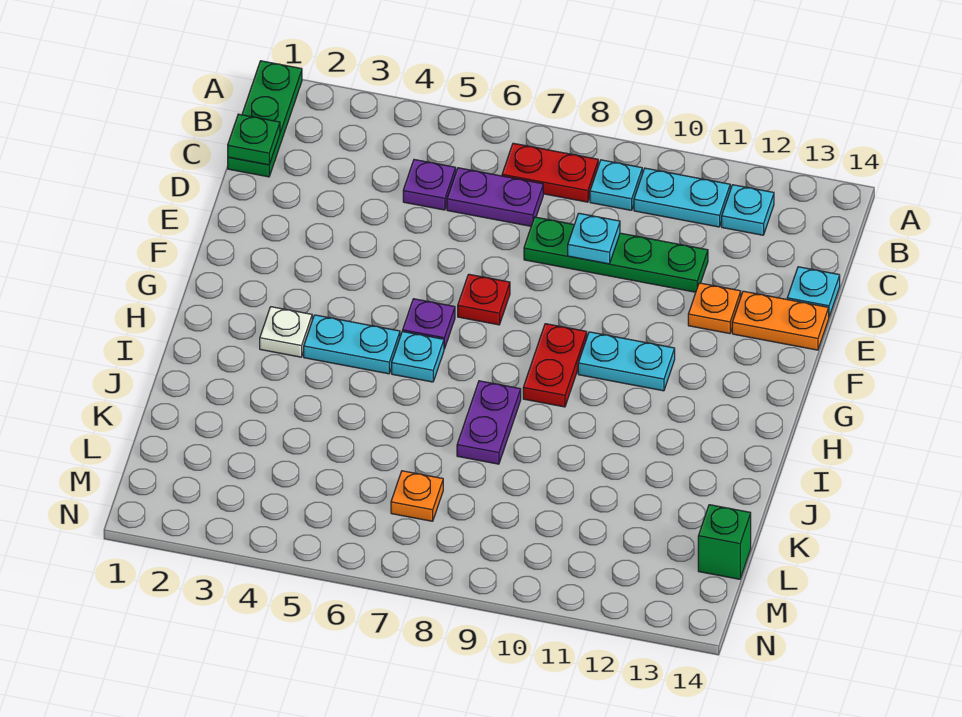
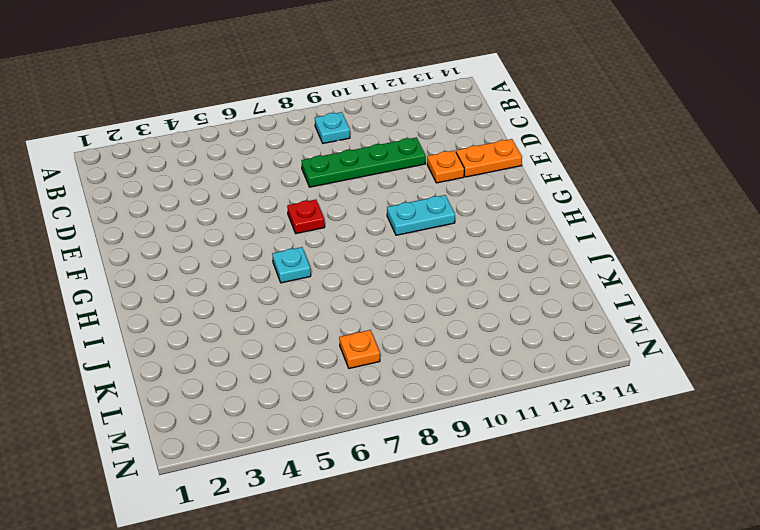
none -> green 1x3 plate [228,61,302,177]
none -> red 1x2 plate [502,143,598,202]
none -> cyan 1x2 plate [634,168,730,227]

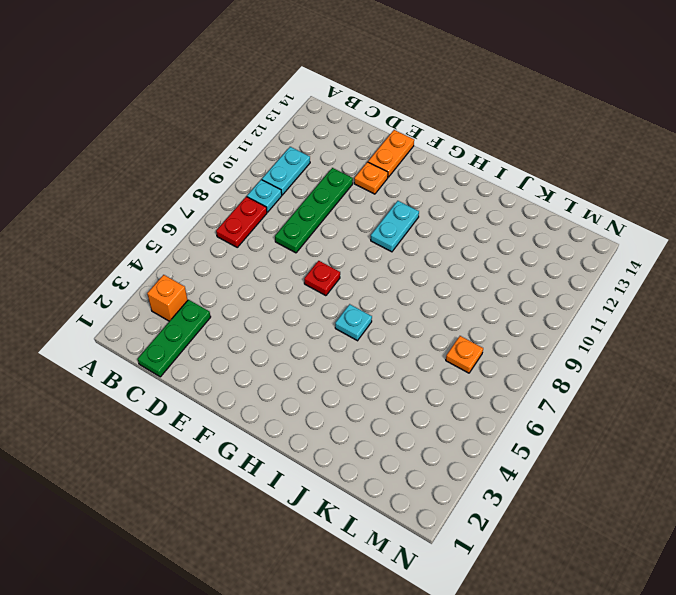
orange 1x1 brick [147,275,188,321] -> none
green 1x3 plate [138,300,211,377] -> green 1x3 plate turned to [228,61,302,177]
none -> cyan 1x1 plate [722,185,774,235]
none -> purple 1x1 plate [403,160,456,210]
none -> purple 1x2 plate [447,168,543,226]

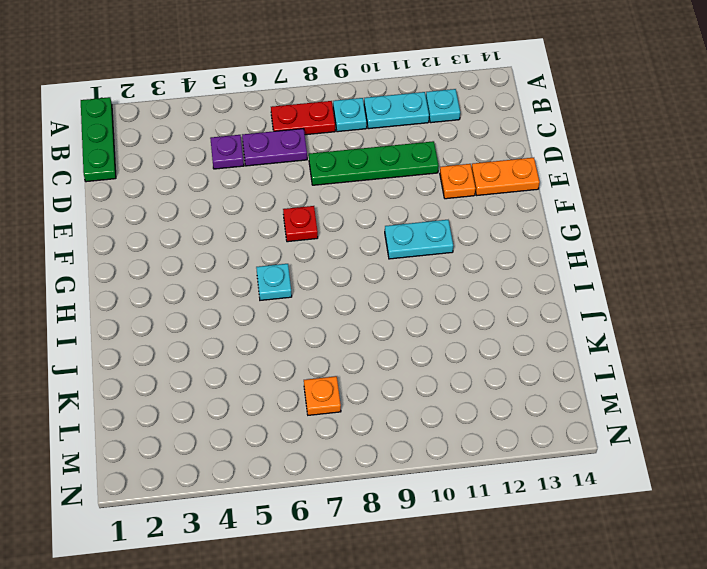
none -> cyan 1x1 plate [787,267,840,316]
none -> purple 1x1 plate [403,299,455,349]
none -> red 1x2 plate [523,324,587,407]

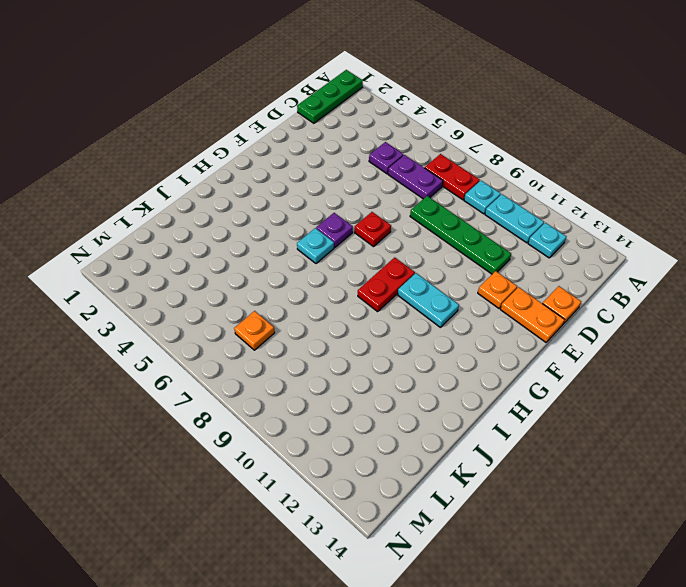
orange 1x1 plate [542,286,581,324] -> cyan 1x1 plate [787,267,840,316]
none -> white 1x1 plate [260,307,312,357]
none -> cyan 1x2 plate [304,315,400,374]
none -> purple 1x2 plate [457,381,521,464]

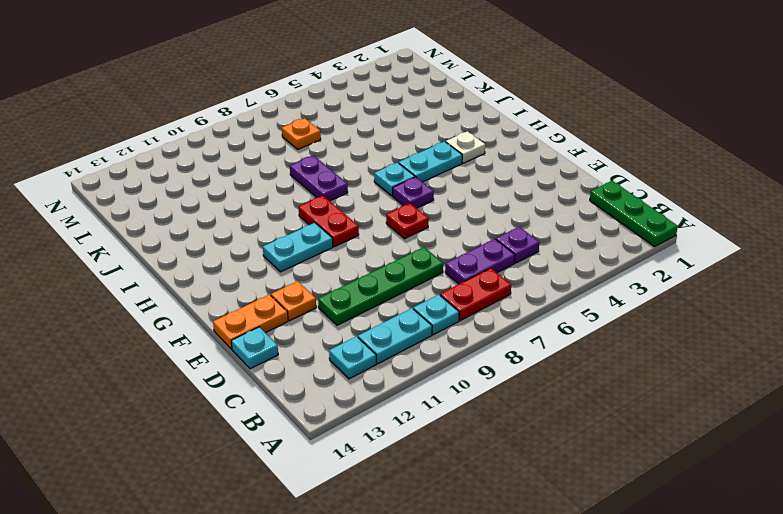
none -> green 1x1 brick [698,505,751,579]
none -> green 1x1 plate [228,114,280,165]
none -> cyan 1x1 plate [568,213,620,264]

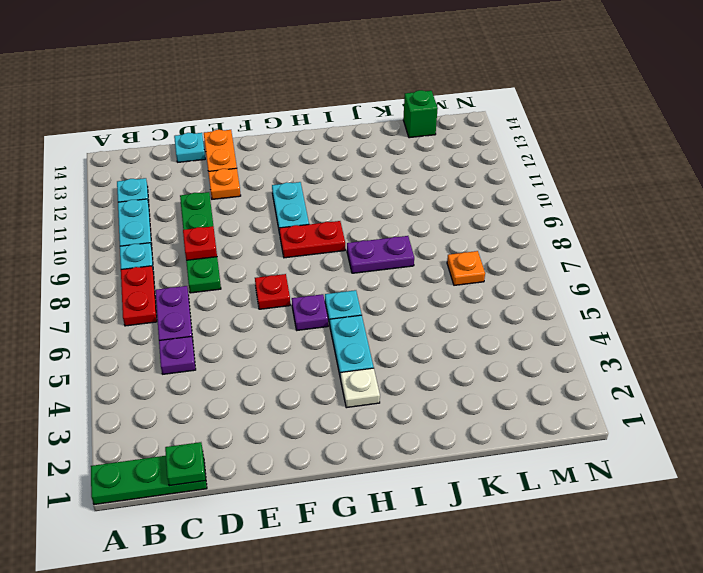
red 1x1 plate [183,226,217,260] -> cyan 1x1 plate [568,213,620,264]

